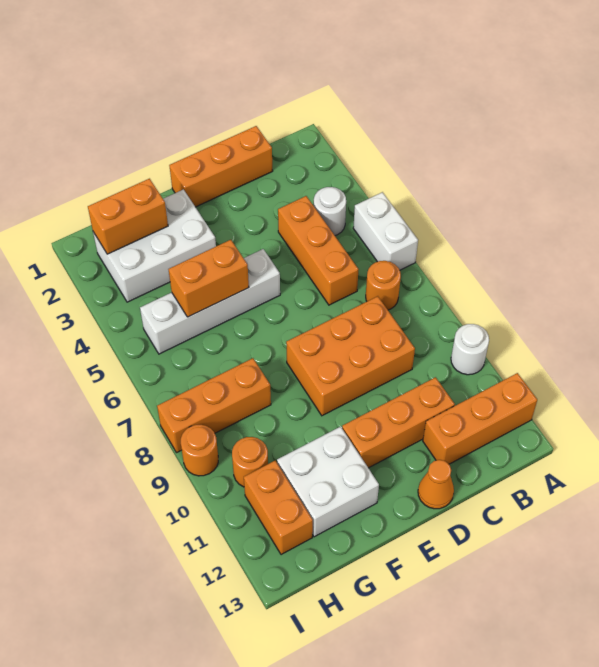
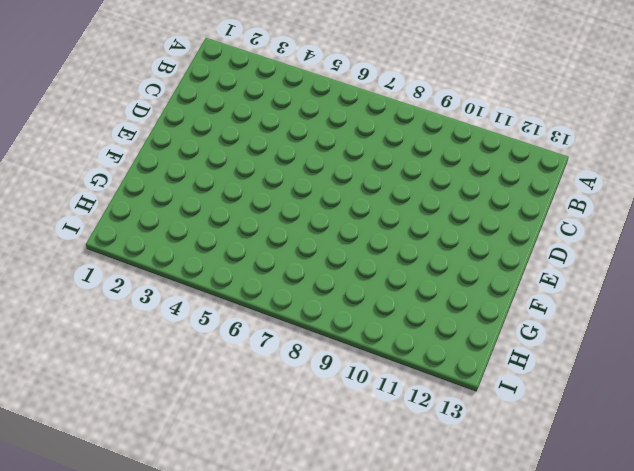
none -> white 1x2 brick [353,192,418,270]
none -> white 1x1 round brick [451,324,489,375]
none -> orange 1x3 brick [423,373,537,464]

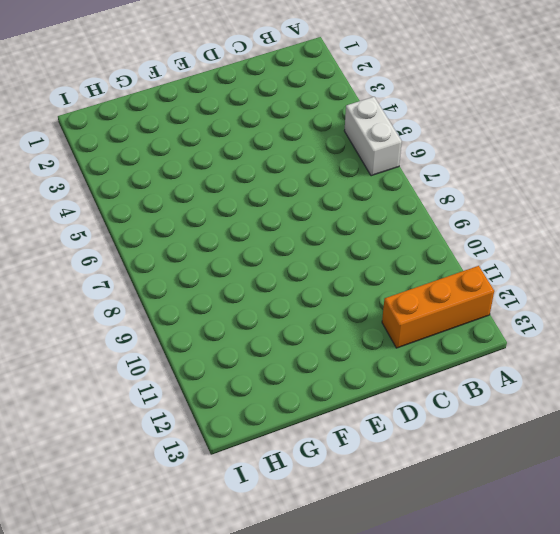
none -> white 1x1 round brick [451,324,489,375]
none -> white 1x1 round brick [314,187,346,235]
none -> orange 1x1 round brick [366,261,401,310]

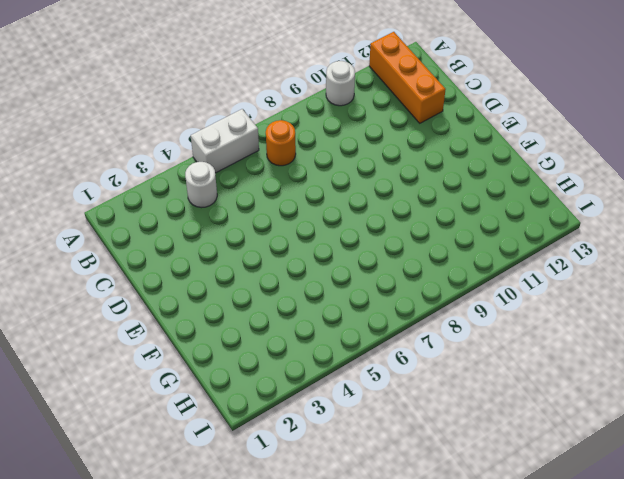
none -> orange 1x3 brick [169,126,273,207]
none -> orange 1x3 brick [278,196,359,305]
none -> orange 2x3 brick [286,296,415,416]

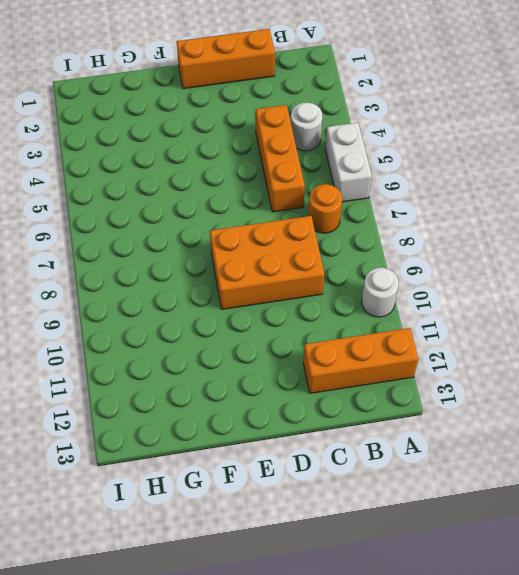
none -> orange 1x3 brick [342,377,455,468]
none -> orange 1x1 cone [418,460,454,509]
none -> white 1x4 brick [140,249,280,354]

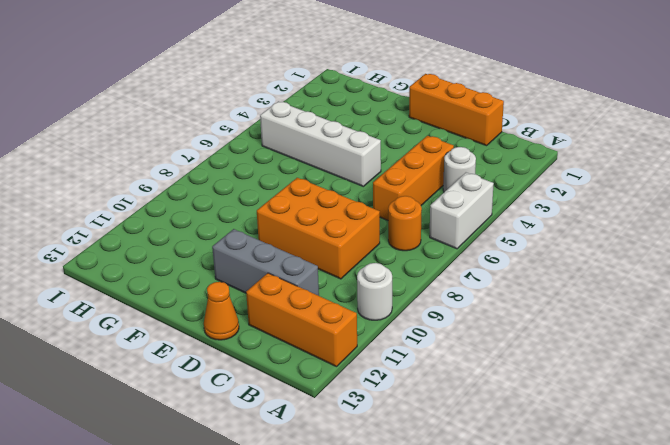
grey 1x3 brick [212,229,319,296] -> orange 1x3 brick [342,377,455,468]
none -> white 2x3 brick [93,189,216,302]
none -> white 2x2 brick [277,427,379,537]
none -> orange 1x3 brick [157,358,271,452]

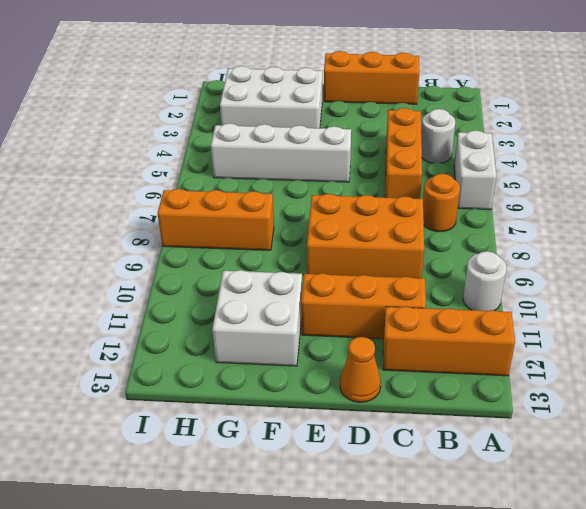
none -> orange 1x1 round brick [232,437,268,487]
none -> orange 1x2 brick [244,461,313,555]
none -> orange 1x1 round brick [181,425,218,476]

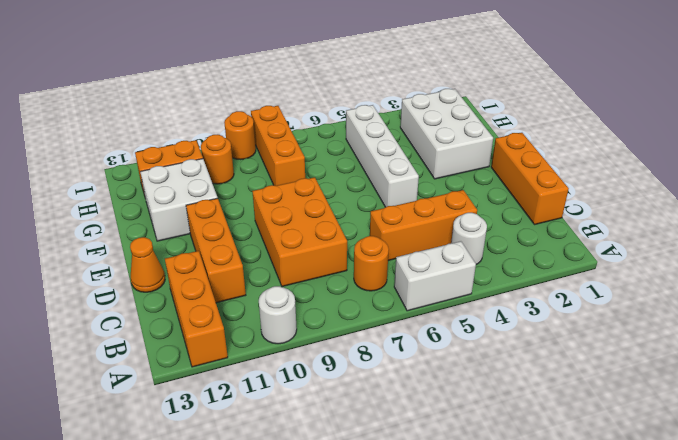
none -> orange 1x2 brick [169,240,249,317]
none -> orange 1x2 brick [88,179,168,254]

